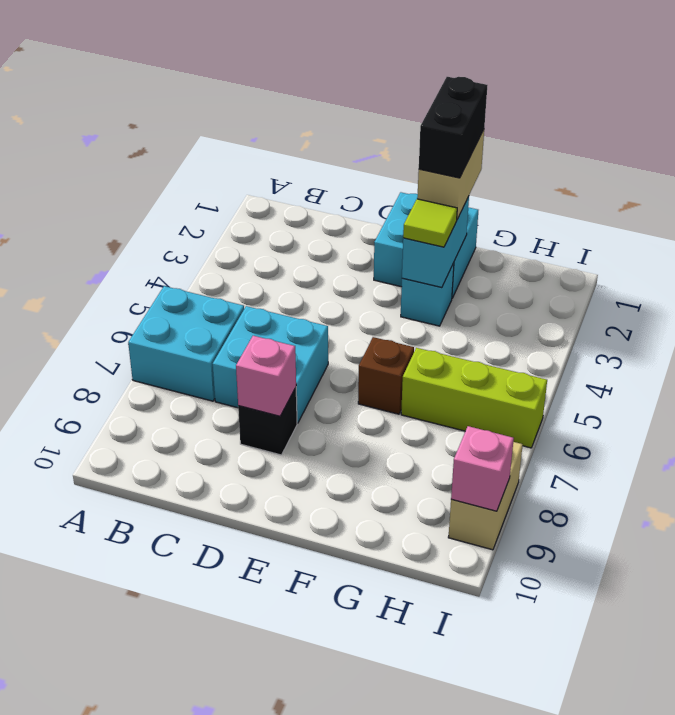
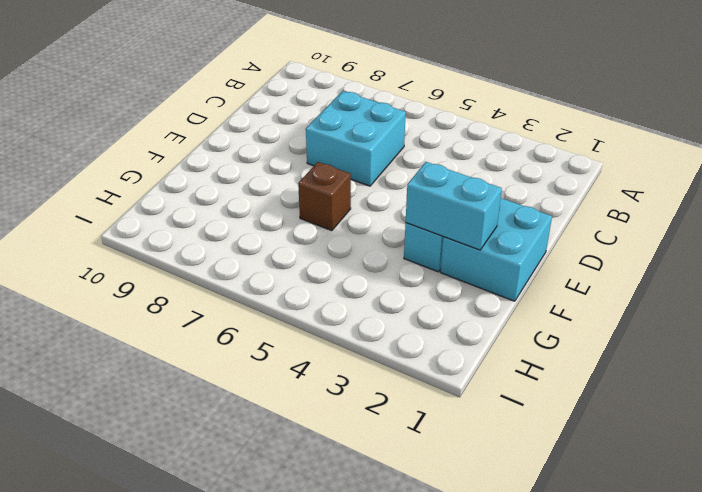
none -> cyan 2x2 brick [128,286,244,401]
none -> black 1x1 brick [238,388,297,455]
none -> lime 1x3 brick [401,348,547,448]

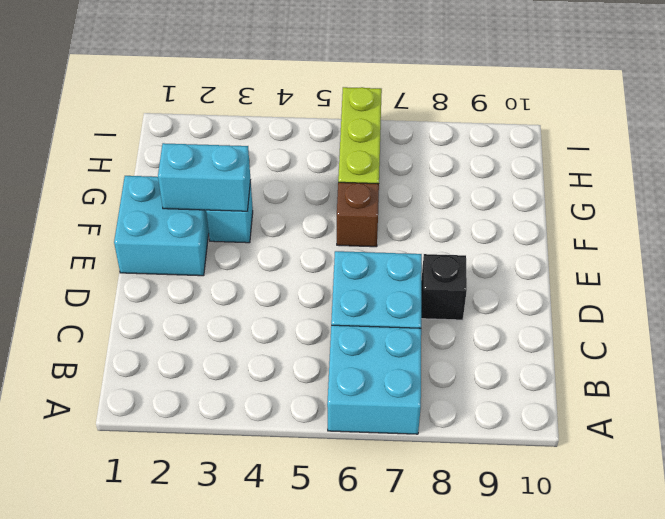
none -> tan 1x2 brick [448,442,523,550]
none -> pink 1x1 brick [236,336,296,416]
none -> pink 1x1 brick [451,426,514,511]

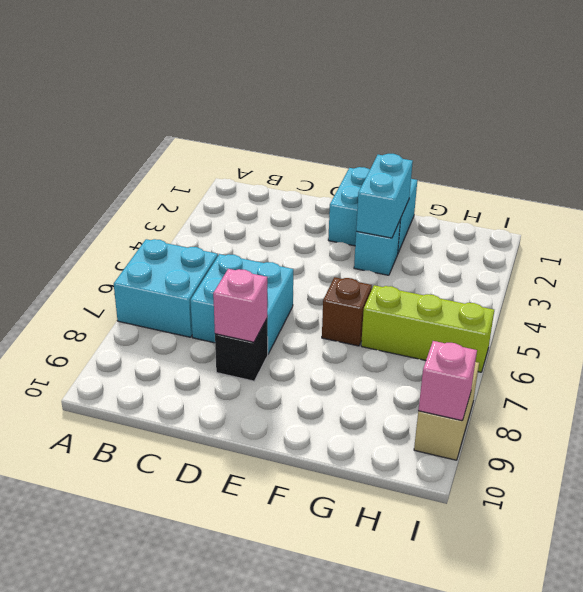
none -> tan 1x2 brick [417,130,484,219]
none -> lime 1x1 tile [403,199,457,247]
none -> black 1x2 brick [419,77,487,178]

